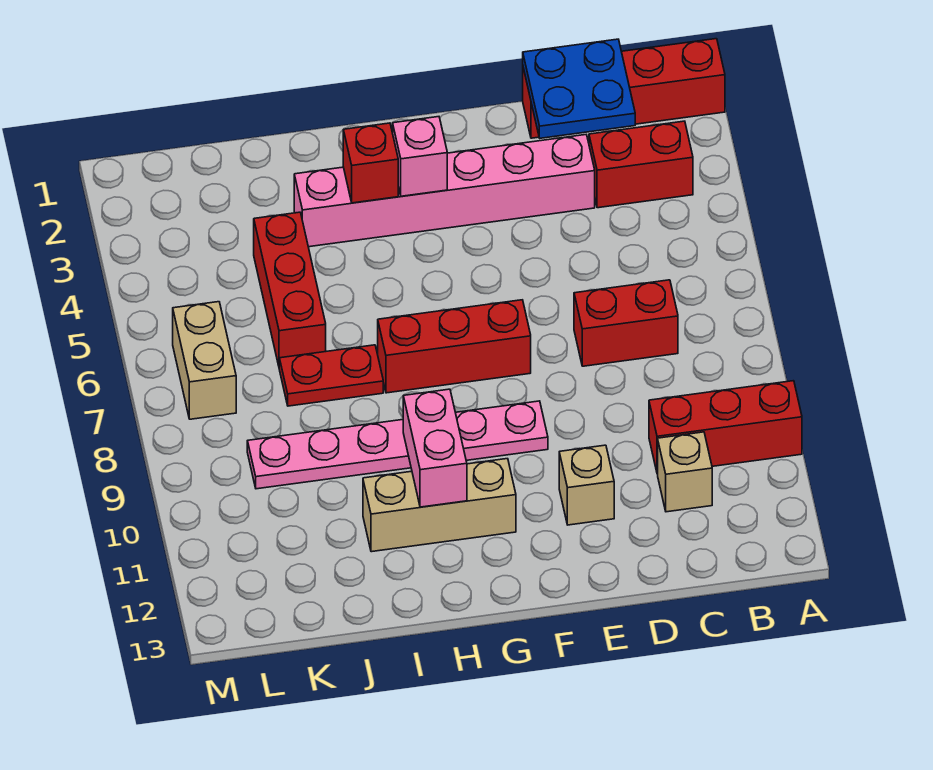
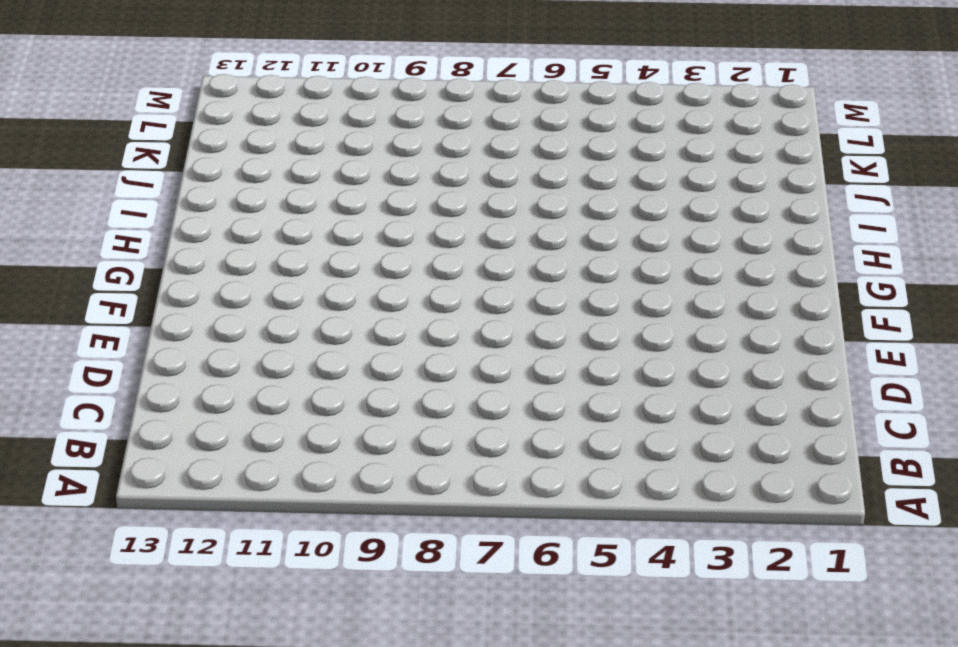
none -> red 1x4 brick [523,39,725,138]
none -> red 1x3 brick [649,381,802,474]
none -> red 1x2 brick [589,121,693,208]

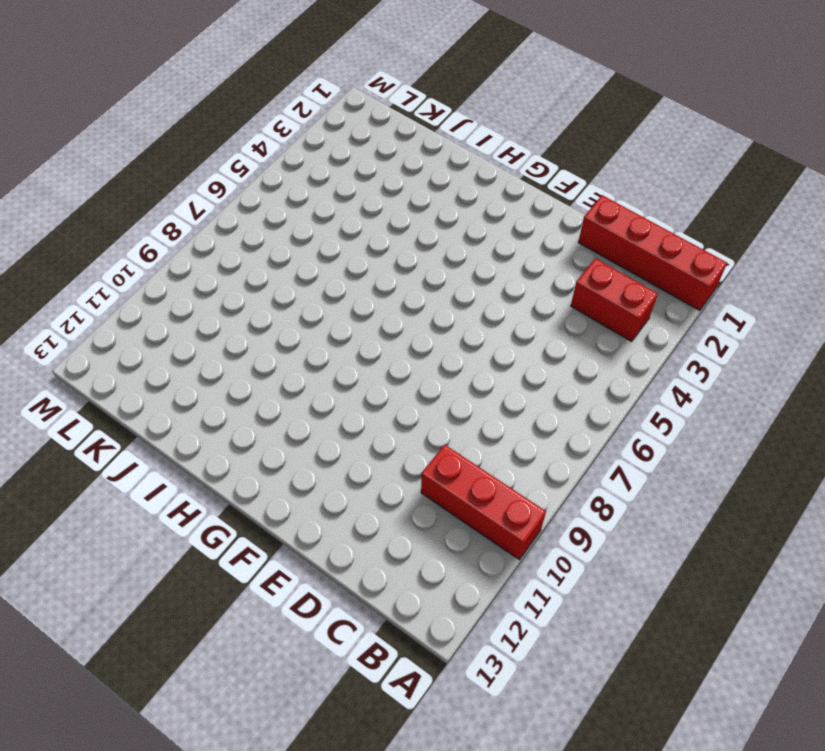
none -> red 1x2 brick [574,280,678,366]
none -> tan 1x1 brick [658,432,712,512]
none -> pink 1x6 brick [294,135,595,247]

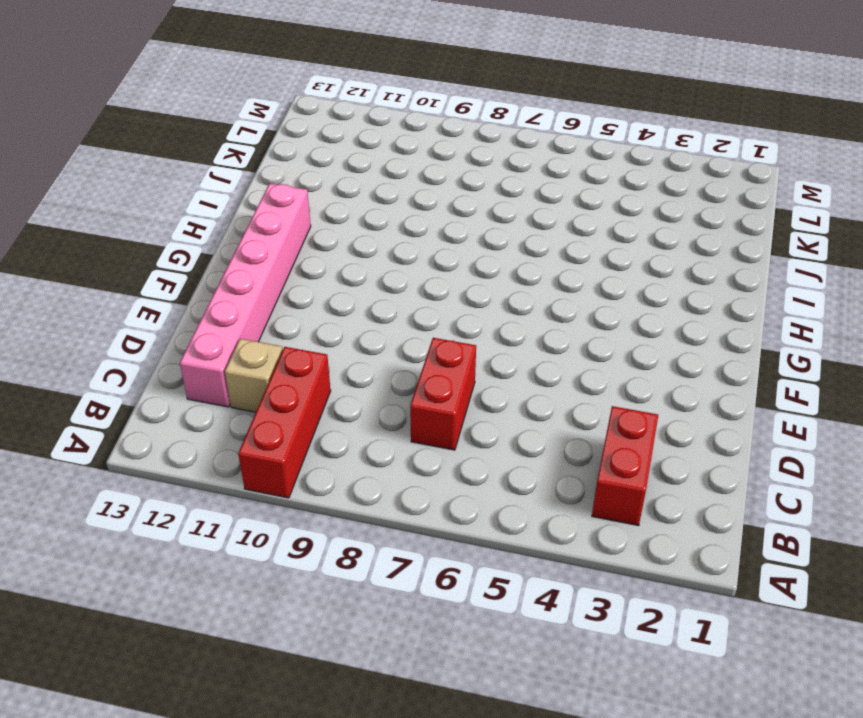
pink 1x6 brick [180,183,311,407] -> pink 1x6 brick moved to [294,135,595,247]
none -> red 1x4 brick [523,39,725,138]
none -> tan 1x1 brick [559,445,614,525]
none -> red 1x3 brick [378,300,531,393]

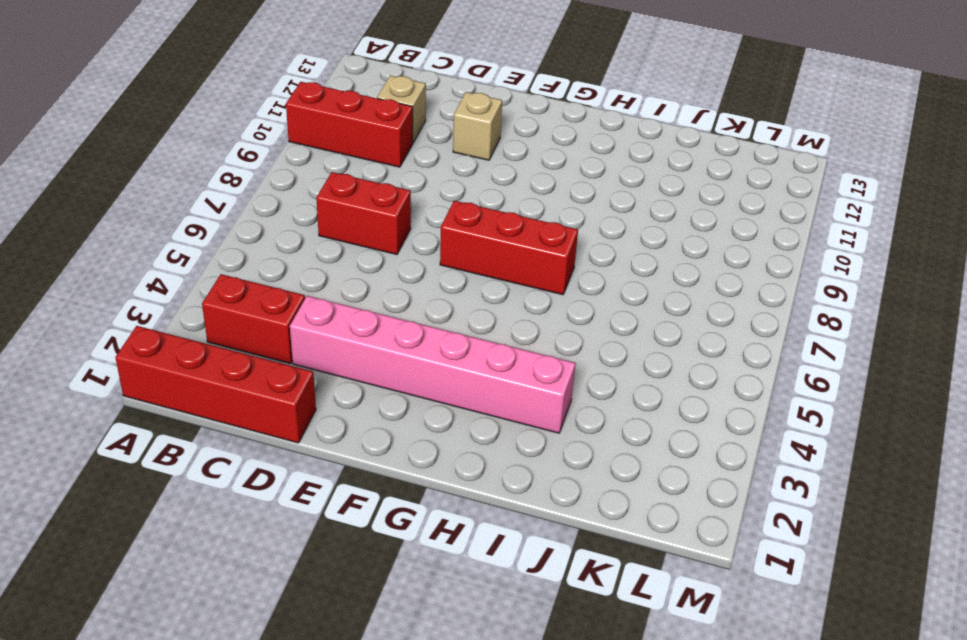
none -> pink 1x6 plate [247,401,548,489]
none -> tan 1x3 brick [363,459,516,552]
none -> red 1x2 plate [279,345,383,406]

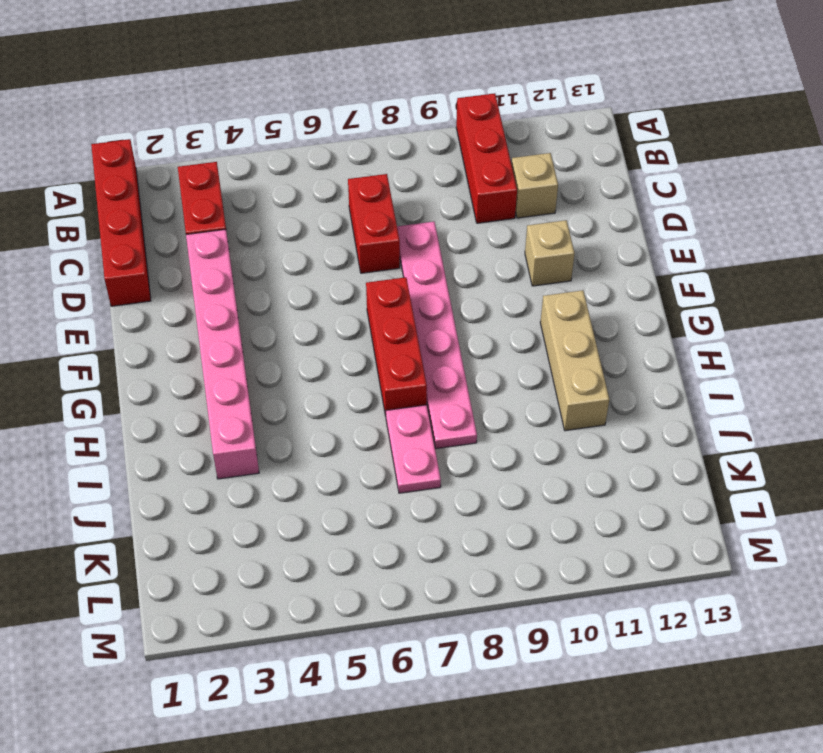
pink 1x6 plate [397,222,477,449] -> pink 1x6 plate moved to [247,401,548,489]
pink 1x2 plate [386,405,441,493] -> red 1x2 plate [279,345,383,406]
none -> red 1x3 brick [254,212,326,366]
none -> tan 1x2 brick [173,302,236,419]
none -> blue 2x2 plate [523,39,635,138]

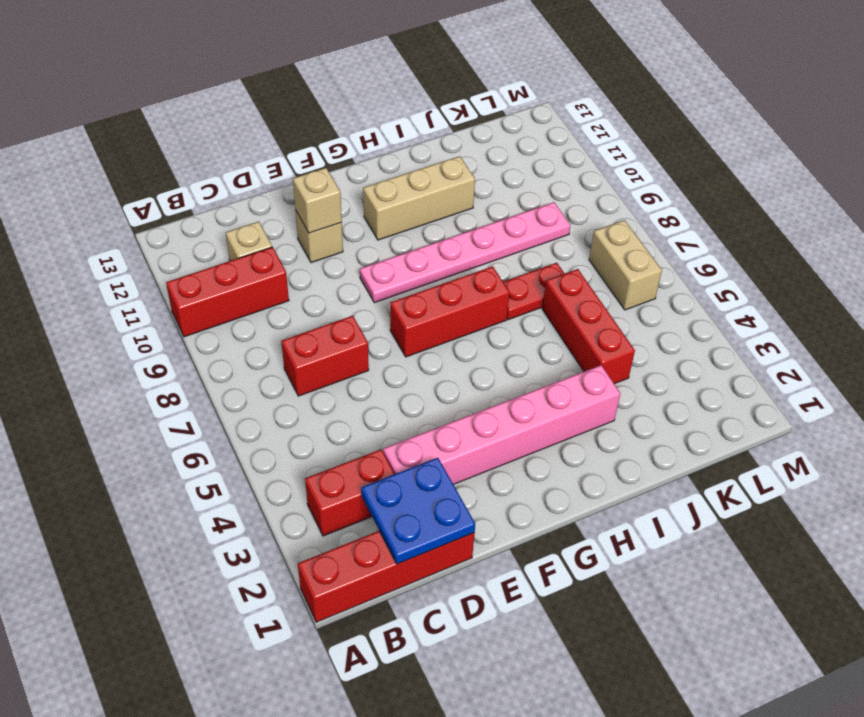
tan 1x1 brick [293,168,342,233] -> none
none -> pink 1x1 brick [393,117,447,196]
none -> red 1x1 brick [343,123,398,203]
none -> pink 1x2 brick [403,389,467,507]

